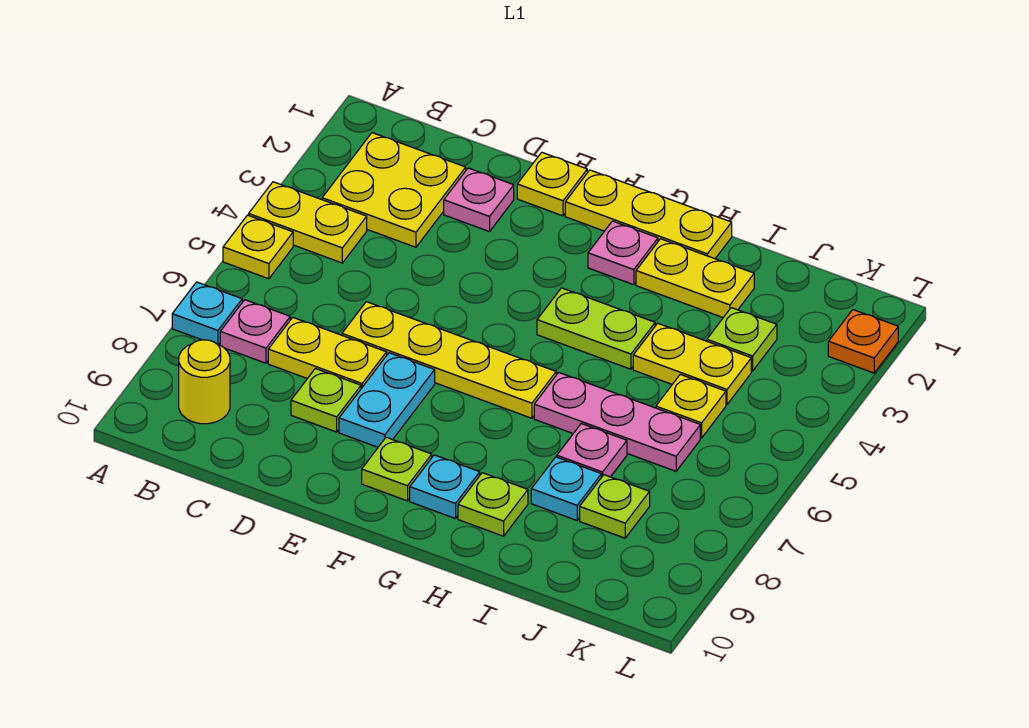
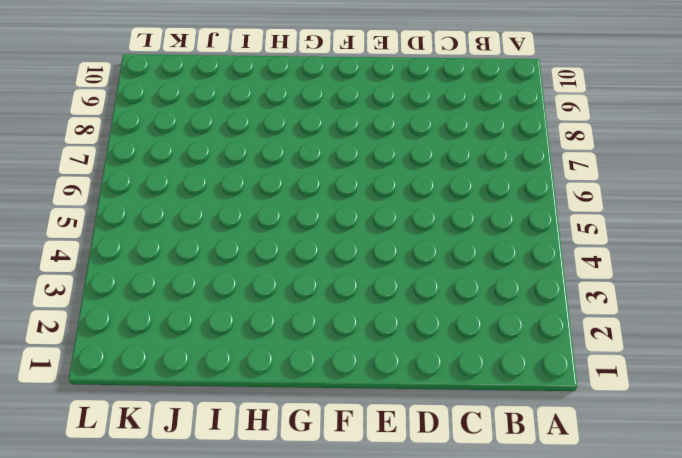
none -> yellow 1x2 plate [249,182,367,263]
none -> yellow 1x1 plate [223,215,293,279]
none -> cyan 1x1 plate [172,282,242,345]

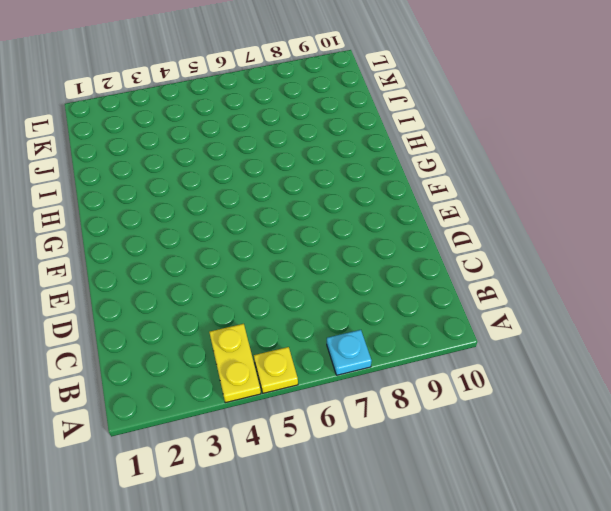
none -> yellow 2x2 plate [322,133,466,247]
none -> pink 1x1 plate [220,300,290,363]
none -> yellow 1x1 round brick [179,340,230,424]

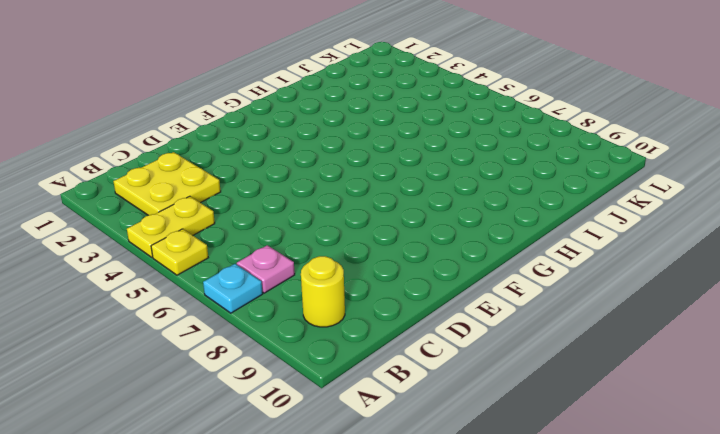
none -> yellow 1x2 plate [268,318,387,389]
none -> pink 1x1 plate [444,168,514,232]
none -> yellow 1x4 plate [342,302,556,418]

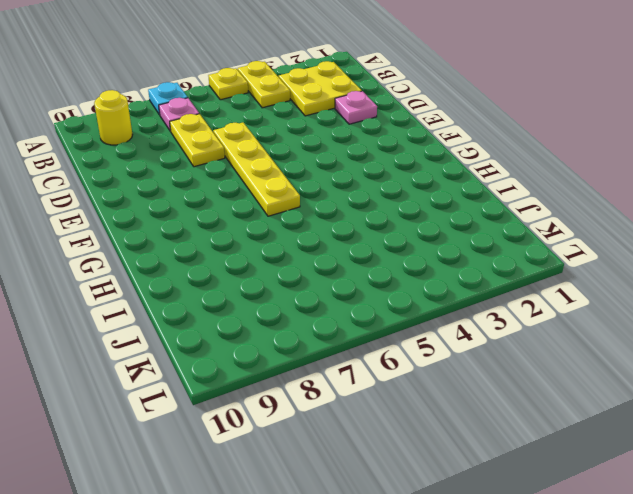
none -> lime 1x1 plate [291,369,361,432]
none -> yellow 1x1 plate [517,152,587,216]
none -> cyan 1x2 plate [339,353,435,447]

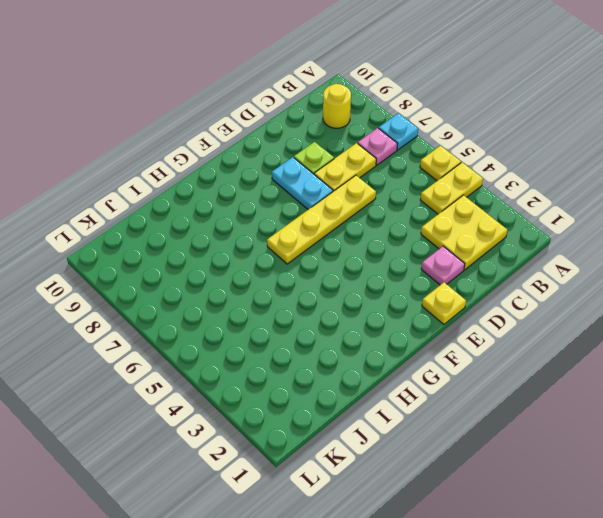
none -> yellow 1x3 plate [565,170,732,259]
none -> lime 1x1 plate [362,437,432,501]
none -> pink 1x1 plate [588,221,658,285]

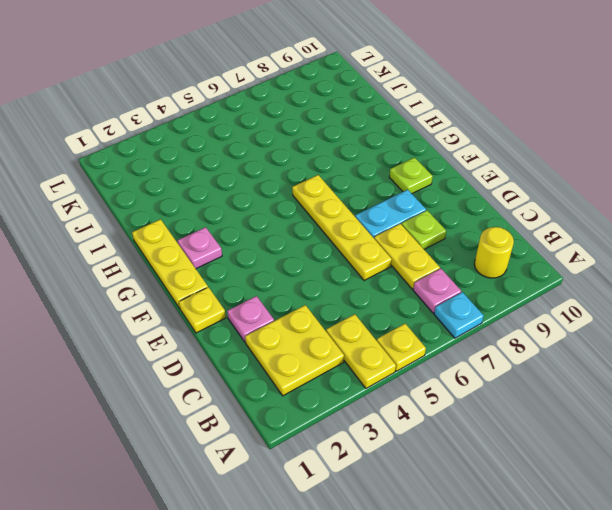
none -> lime 1x2 plate [537,288,655,369]
none -> cyan 1x1 plate [410,455,480,519]
none -> yellow 1x2 plate [636,239,754,317]

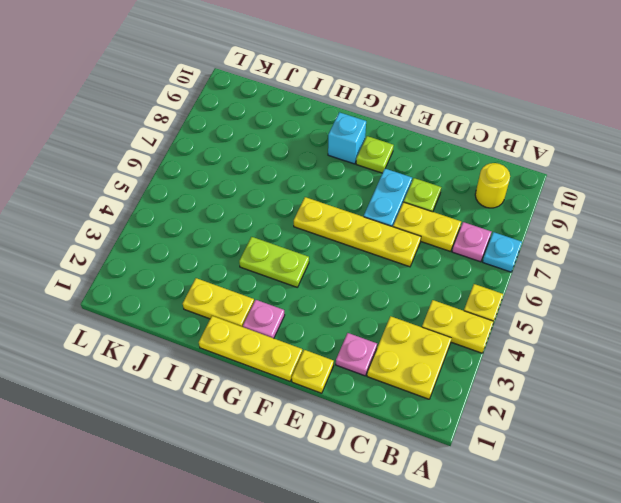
cyan 1x1 brick [328,112,366,164] -> cyan 1x1 plate [410,455,480,519]
none -> pink 1x3 plate [534,372,700,471]
none -> lime 1x1 plate [458,473,528,536]
none -> yellow 1x2 plate [633,323,751,404]

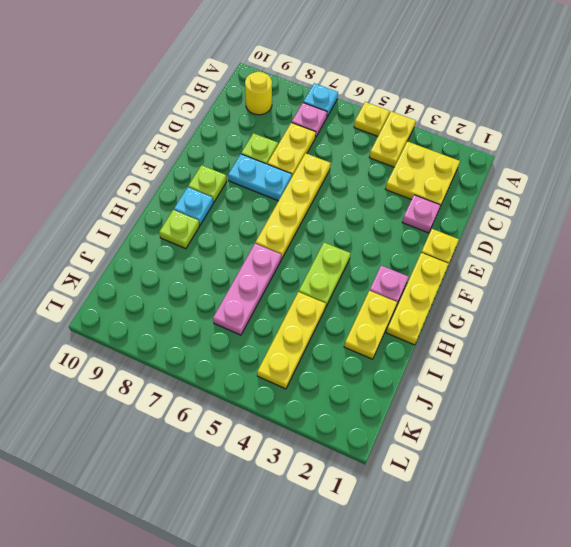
yellow 1x3 plate [257,292,326,389] -> yellow 1x2 plate [633,323,751,404]
none -> pink 1x1 plate [557,424,627,477]
none -> cyan 1x1 plate [531,457,601,520]
none -> lime 1x1 plate [707,308,777,371]

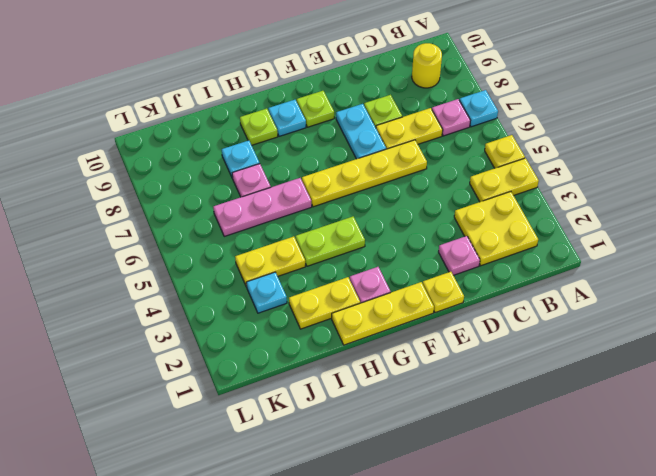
cyan 1x1 plate [246,272,287,313] -> lime 1x1 plate [707,308,777,371]
none -> yellow 1x1 plate [656,374,726,438]
none -> lime 1x1 plate [580,475,650,538]
none -> orange 1x1 plate [828,310,898,373]

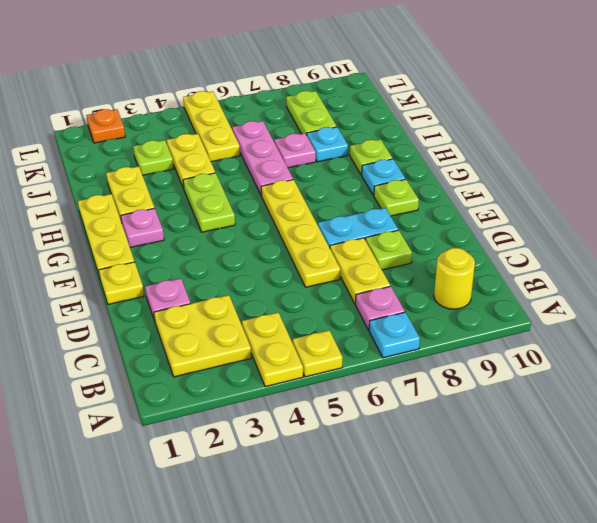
yellow 1x3 plate [183,91,240,162] -> yellow 1x1 plate [656,374,726,438]
lime 1x2 plate [286,91,337,135] -> lime 1x1 plate [580,475,650,538]

